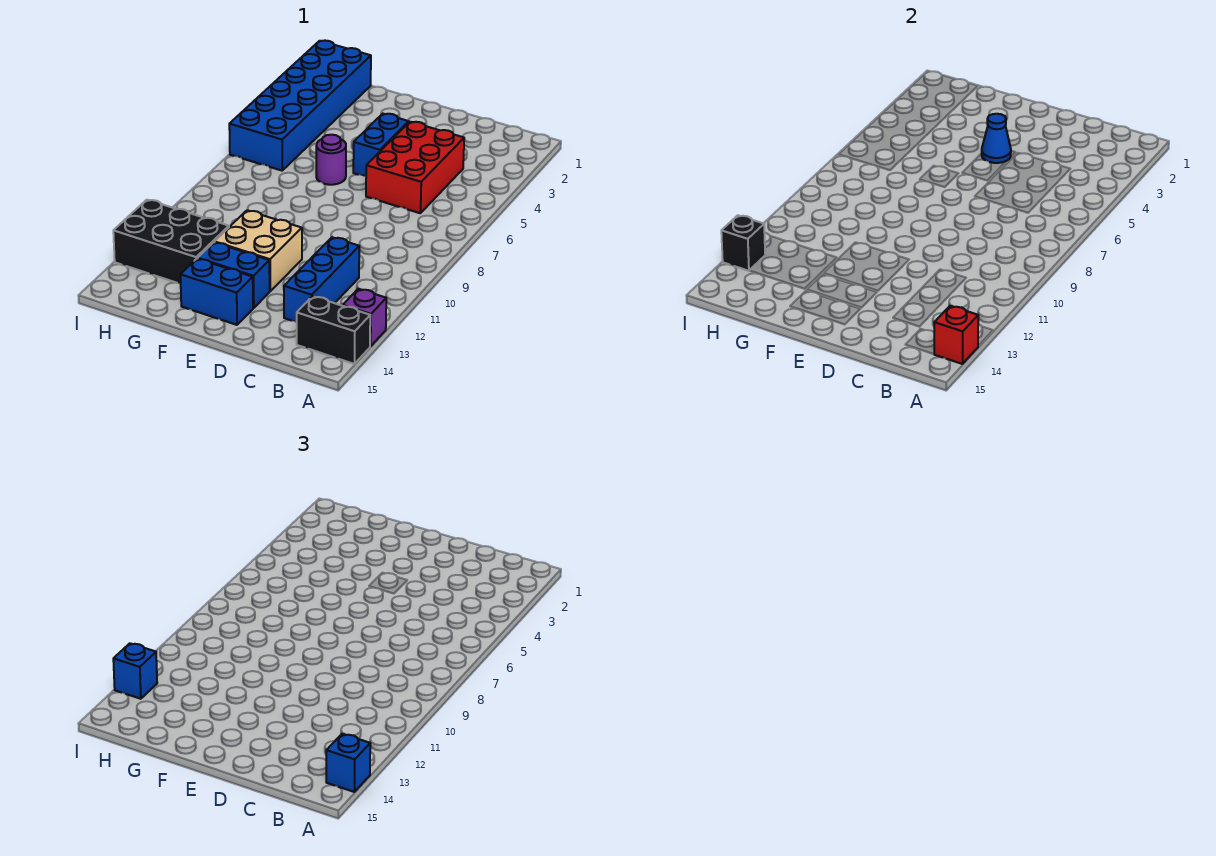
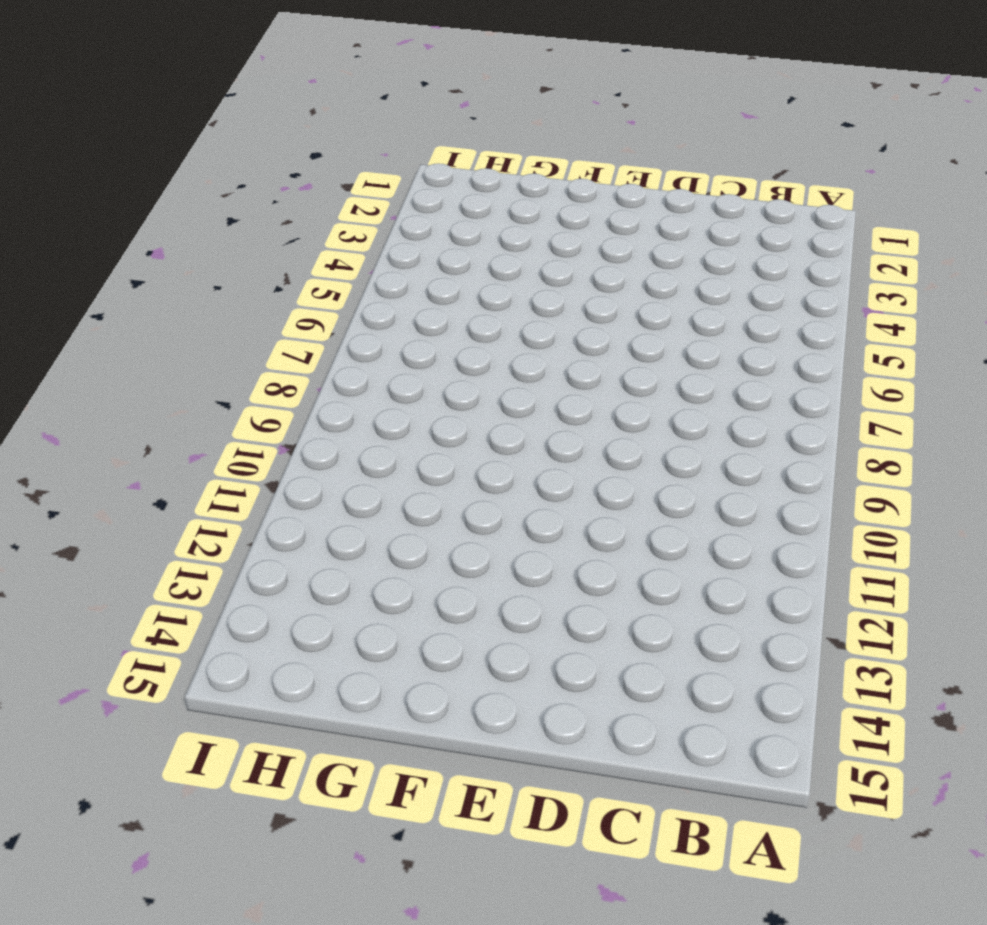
none -> purple 1x1 brick [343,289,386,346]
none -> black 1x2 brick [297,296,370,364]
none -> red 2x3 brick [366,122,464,213]

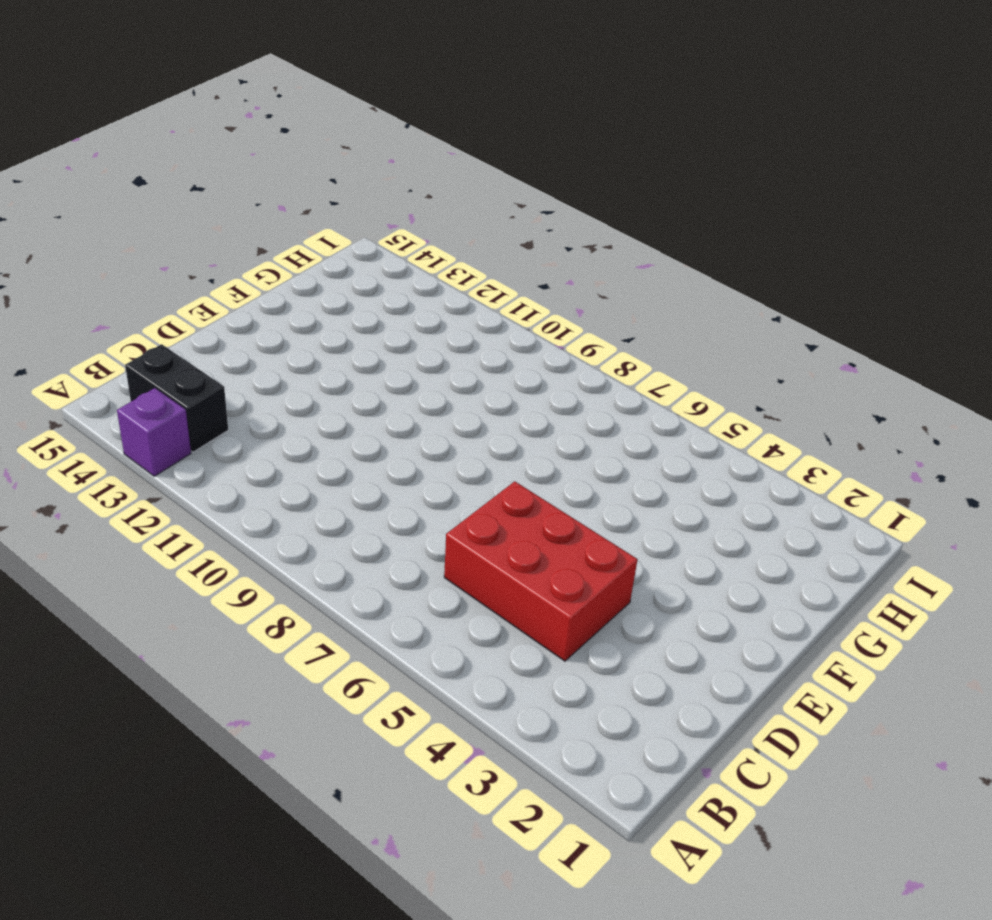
black 1x2 brick [125,344,228,452] -> black 1x2 brick turned to [297,296,370,364]
none -> blue 1x3 brick [284,237,359,322]
none -> blue 1x2 brick [353,114,409,176]
none -> tan 2x2 brick [215,210,302,291]

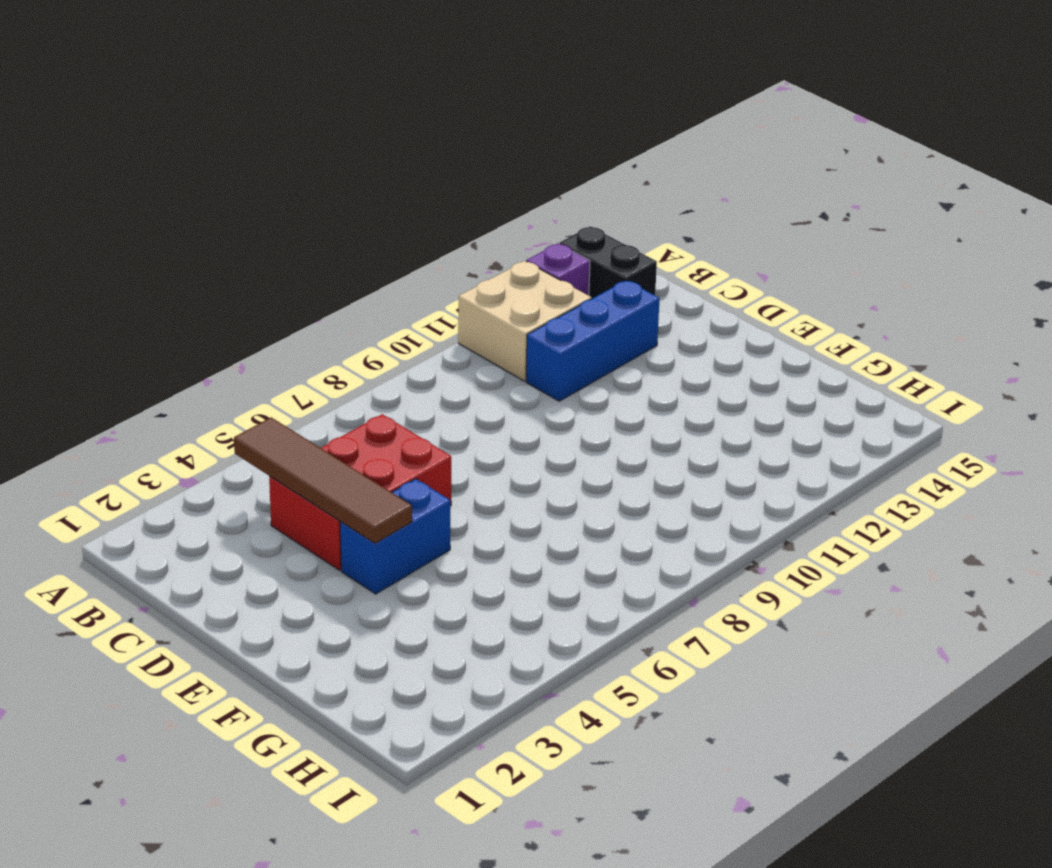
tan 2x2 brick [458,261,592,381] -> tan 2x2 brick moved to [215,210,302,291]
brown 1x4 tile [234,417,412,543] -> blue 1x1 cone [982,114,1011,163]
none -> blue 1x2 brick [198,242,270,308]
none -> blue 1x2 brick [180,259,253,325]
none -> purple 1x1 round brick [316,135,346,185]

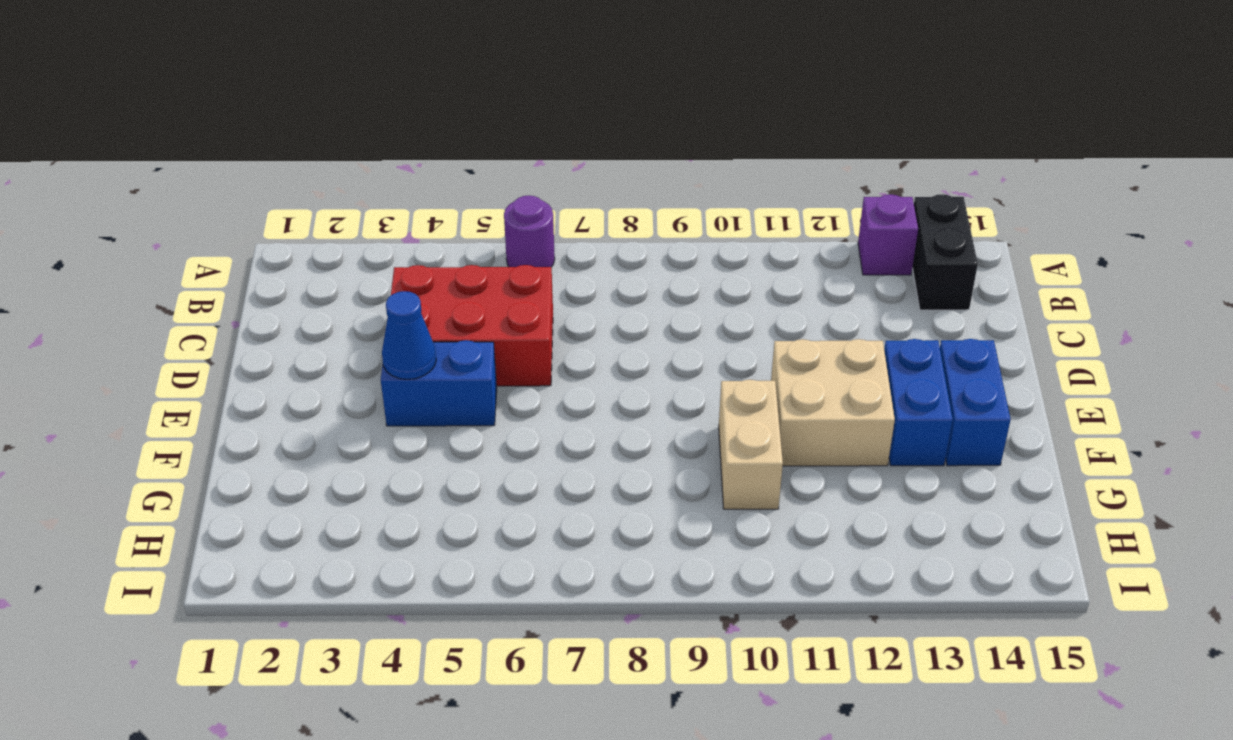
purple 1x1 round brick [504,195,555,267] -> purple 1x1 round brick moved to [316,135,346,185]
tan 1x2 brick [719,380,783,509] -> none
none -> blue 1x3 brick [284,237,359,322]
none -> black 2x3 brick [113,200,229,284]
none -> blue 2x6 brick [229,41,371,171]

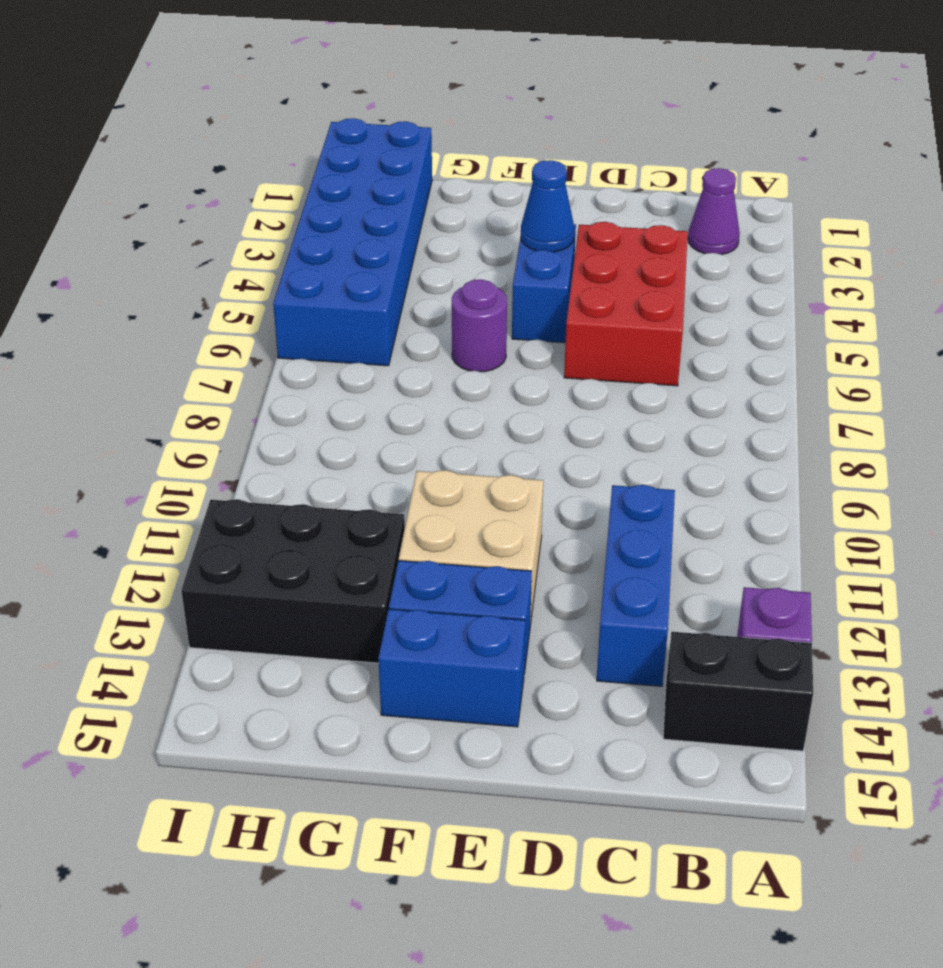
purple 1x1 cone [688,168,740,255] -> none
none -> red 1x1 brick [934,306,978,364]
none -> black 1x1 brick [721,215,765,271]
none -> blue 1x1 brick [326,734,370,792]

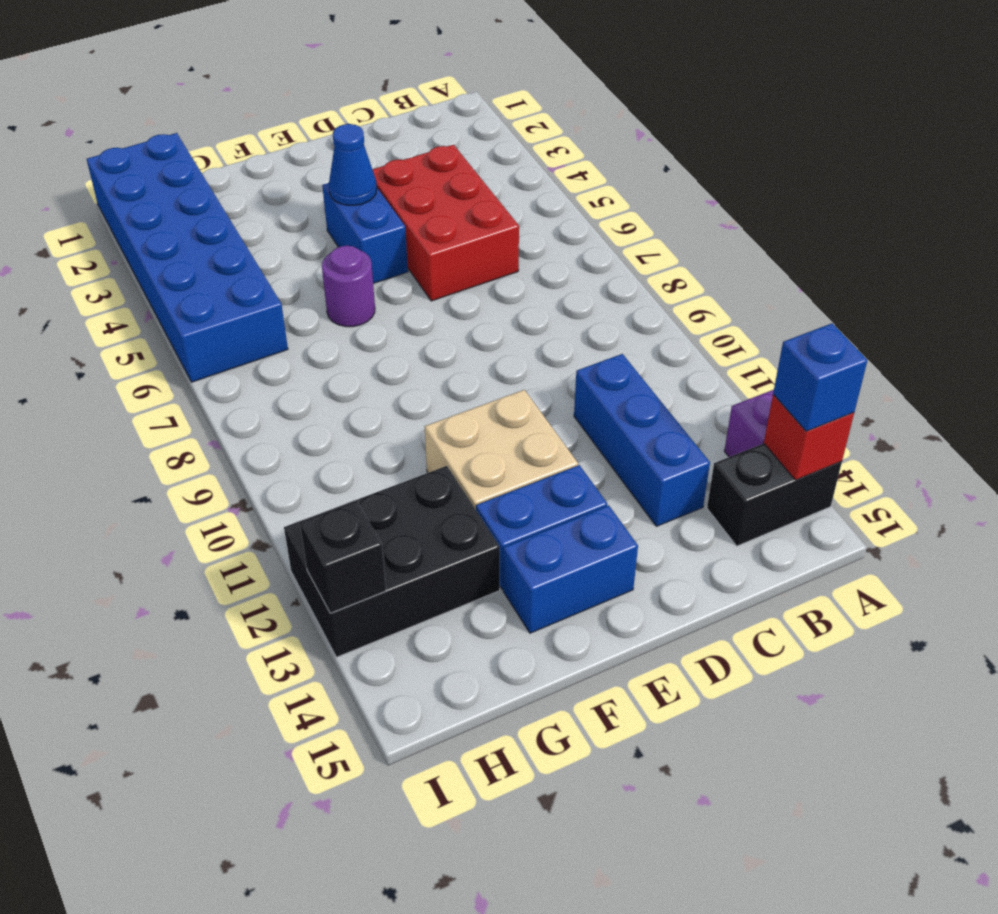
none -> blue 1x1 brick [113,643,157,699]

